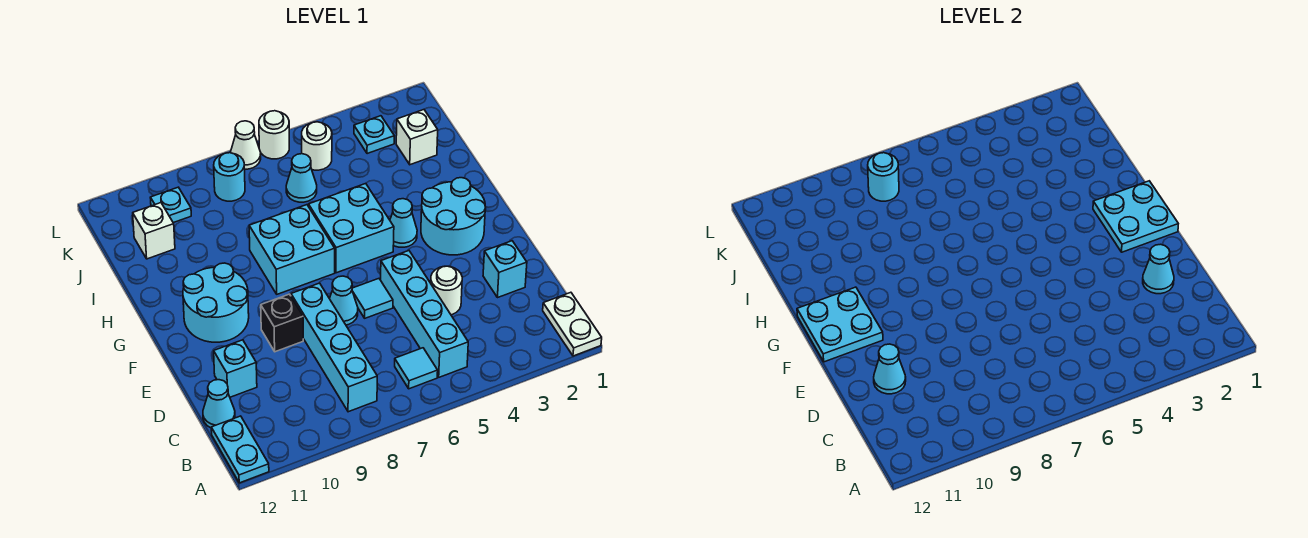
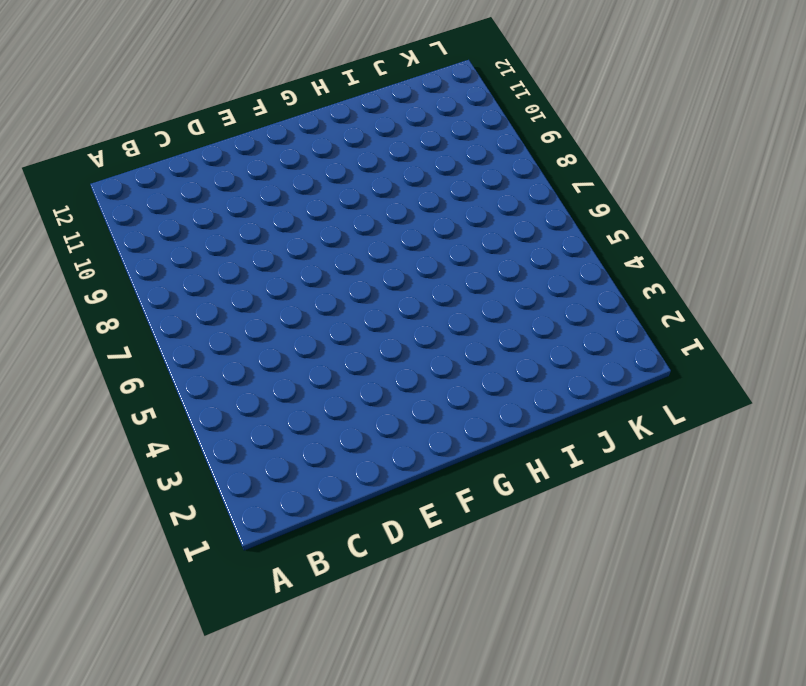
none -> white 1x2 plate [543,292,602,356]
none -> cyan 1x2 plate [211,416,269,483]
none -> cyan 1x4 brick [381,251,468,377]
none -> cyan 1x1 tile [395,348,438,389]

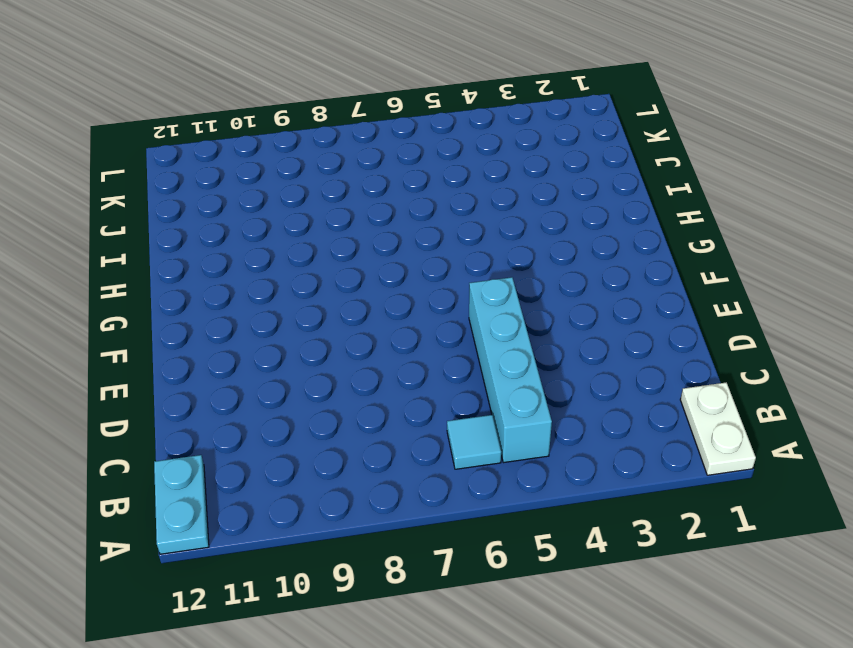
none -> cyan 1x4 brick [291,283,377,412]
none -> cyan 1x1 cone [203,380,235,428]
none -> cyan 1x1 brick [483,241,527,298]
none -> white 1x1 round brick [431,266,462,315]

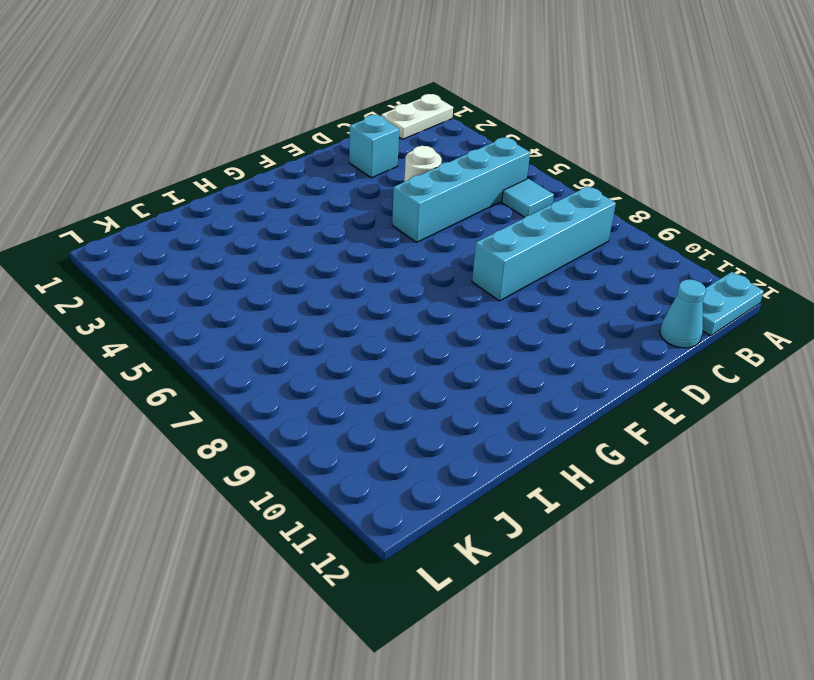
none -> cyan 1x1 brick [214,340,257,397]
none -> cyan 1x1 tile [352,279,393,318]
none -> cyan 1x1 cone [330,276,358,325]
none -> black 1x1 brick [261,294,303,352]

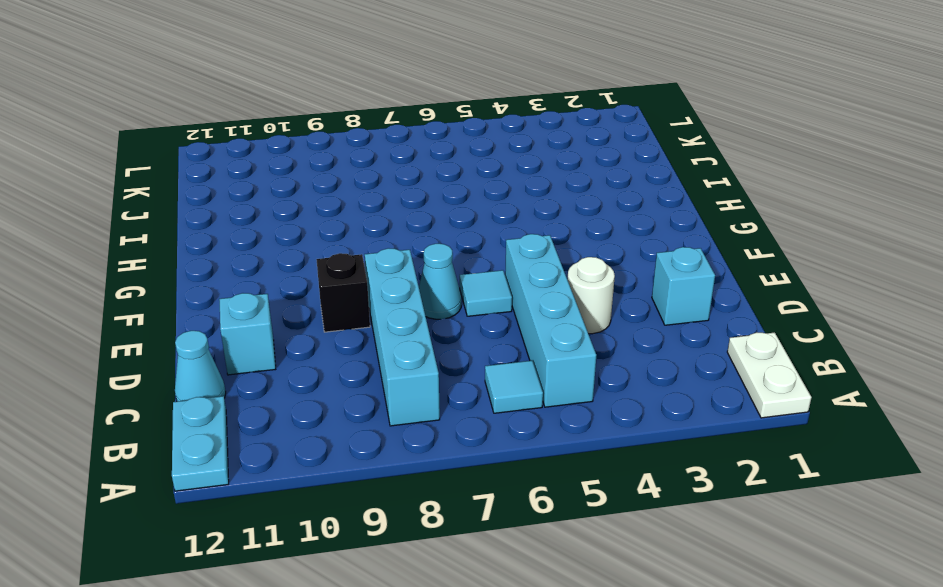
none -> cyan 2x2 round brick [421,178,486,255]
none -> cyan 2x2 round brick [183,263,249,342]
none -> cyan 1x1 cone [390,199,417,247]
none -> cyan 2x2 brick [309,184,394,273]

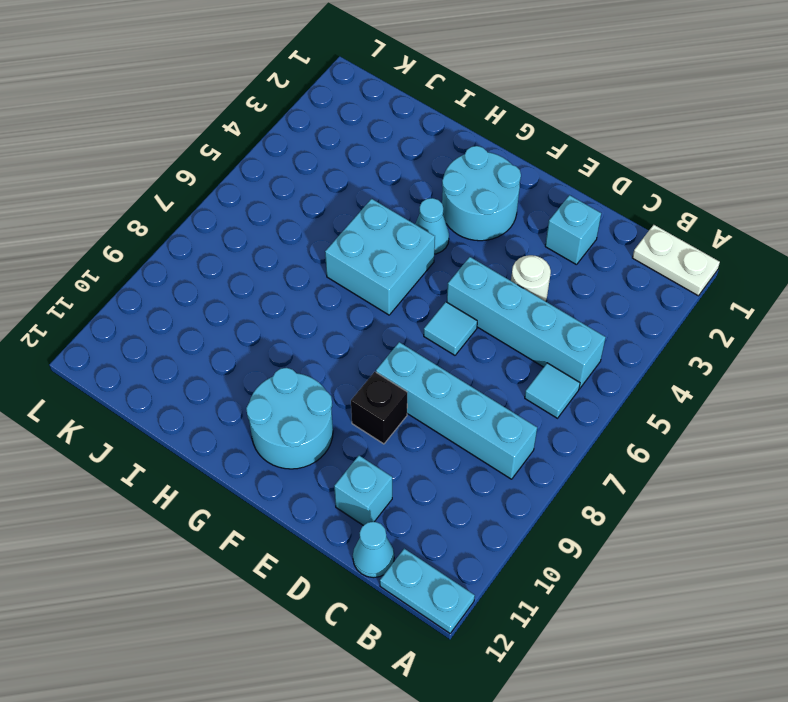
none -> cyan 1x1 cone [330,276,358,325]
none -> cyan 2x2 brick [249,205,335,294]
none -> white 1x1 brick [396,110,438,165]
none -> cyan 1x1 cone [286,154,317,202]

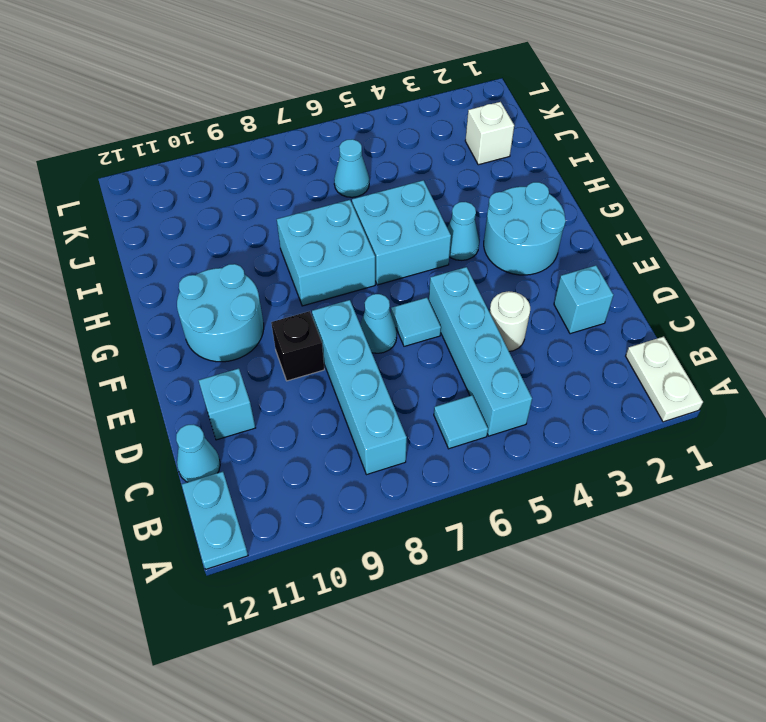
none -> white 1x1 brick [133,203,175,259]
none -> cyan 1x1 plate [354,116,394,154]
none -> white 1x1 round brick [302,122,332,170]
none -> cyan 1x1 round brick [214,153,245,201]

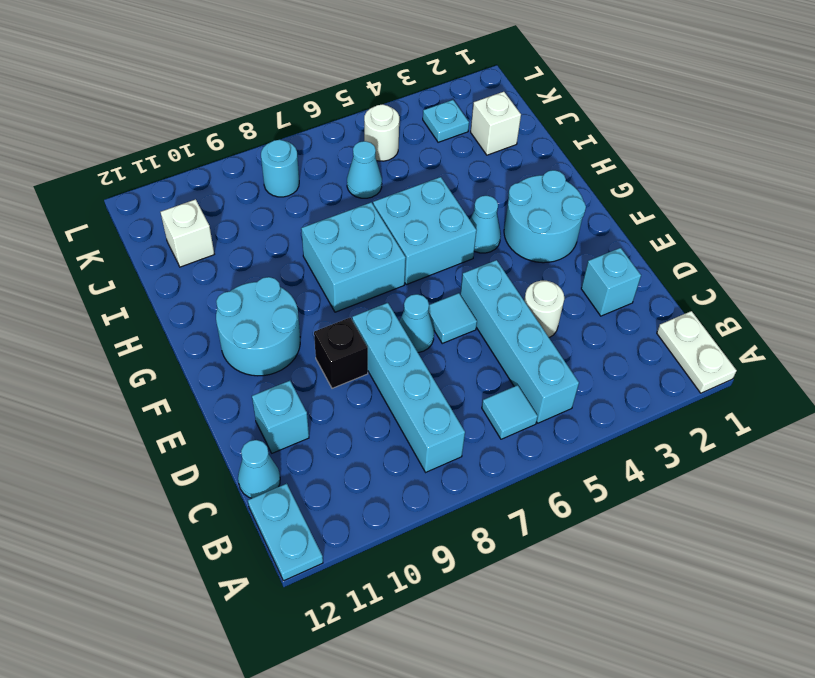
none -> cyan 1x1 plate [150,187,191,223]
none -> white 1x1 round brick [259,111,289,159]
none -> white 1x1 cone [231,121,261,169]
none -> cyan 1x1 cone [1143,244,1174,294]

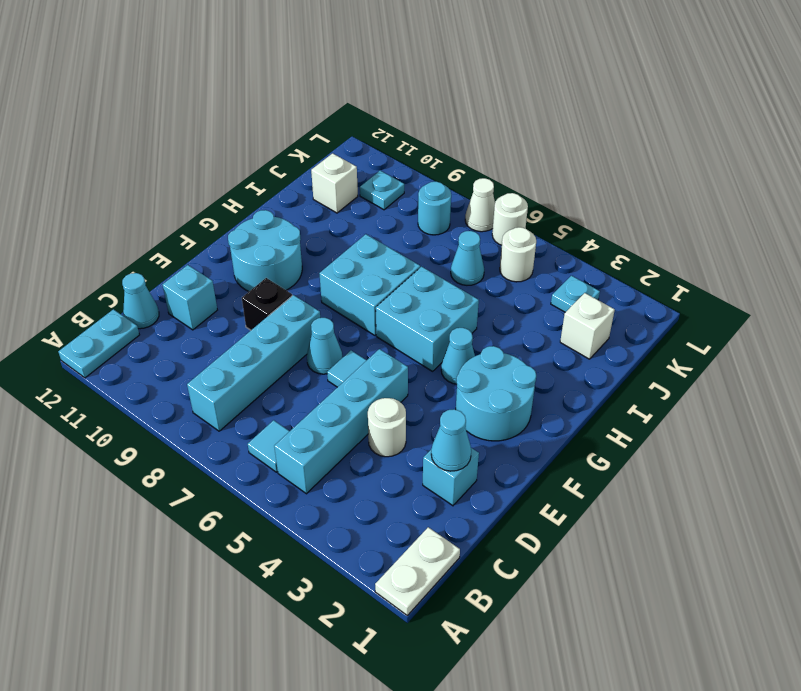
none -> cyan 1x1 cone [874,344,906,394]
none -> cyan 2x2 plate [1093,181,1178,252]
none -> cyan 2x2 plate [797,287,883,362]
none -> cyan 1x1 round brick [868,153,899,201]

